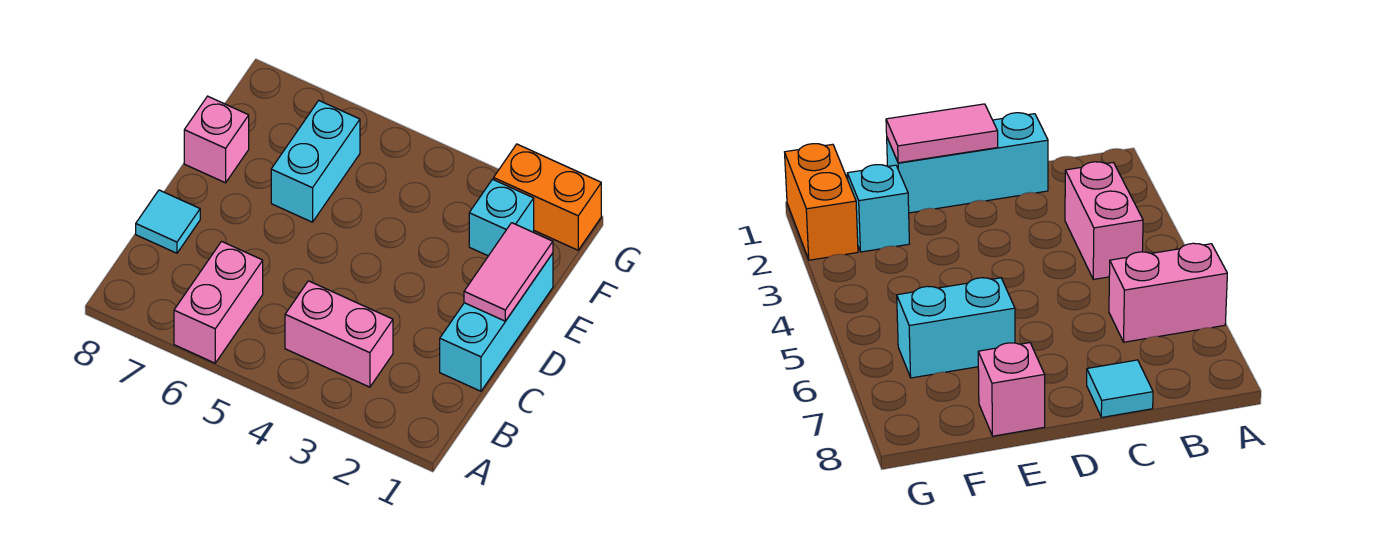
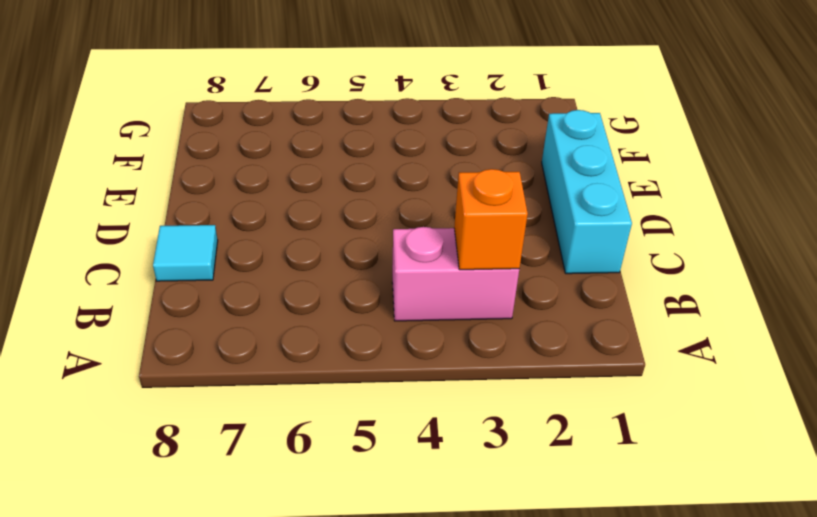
orange 1x1 brick [454,169,528,270] -> none
none -> pink 1x2 brick [174,241,263,363]
none -> cyan 1x2 brick [271,101,360,222]

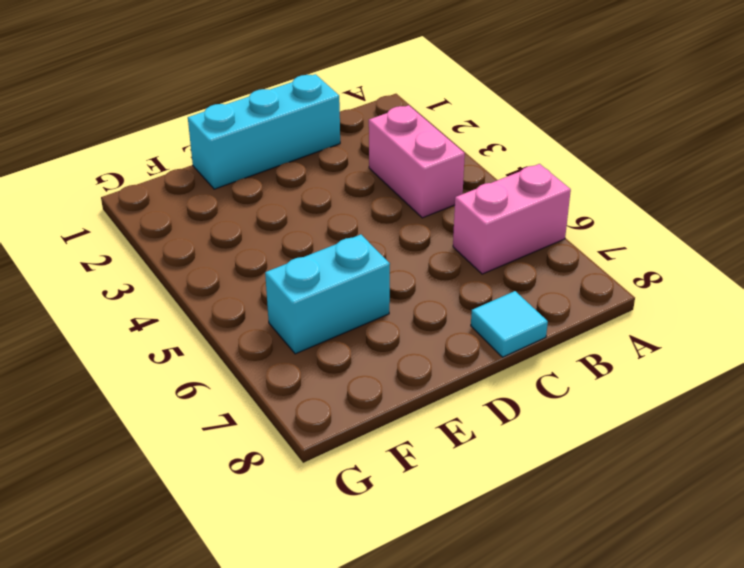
none -> pink 1x1 brick [184,96,249,183]
none -> cyan 1x1 brick [469,179,534,256]

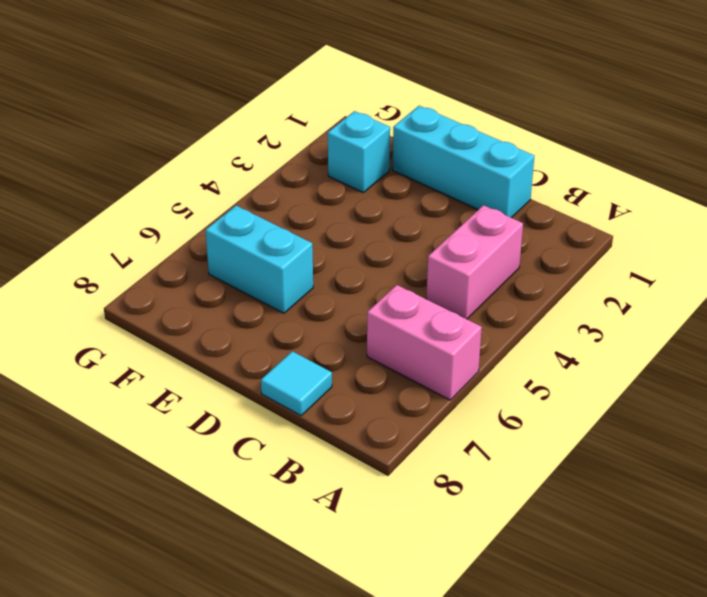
none -> pink 1x1 brick [184,96,249,183]
none -> orange 1x2 brick [494,144,601,250]

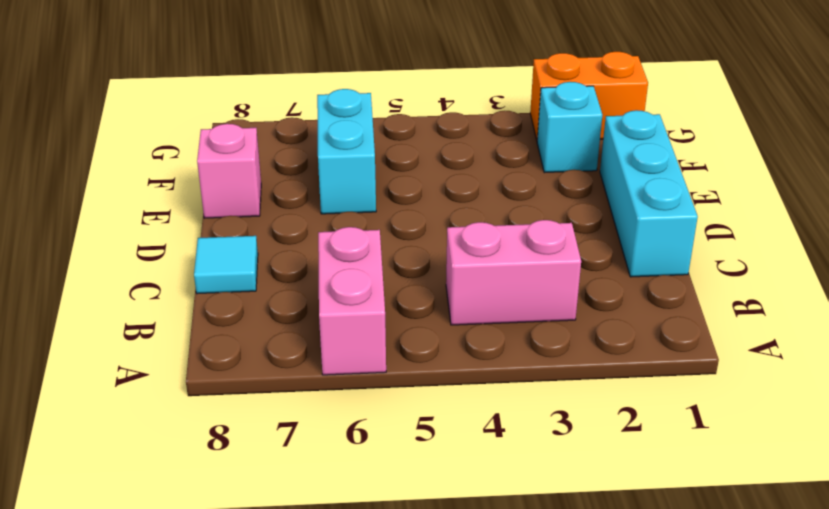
none -> pink 1x2 tile [464,223,553,321]

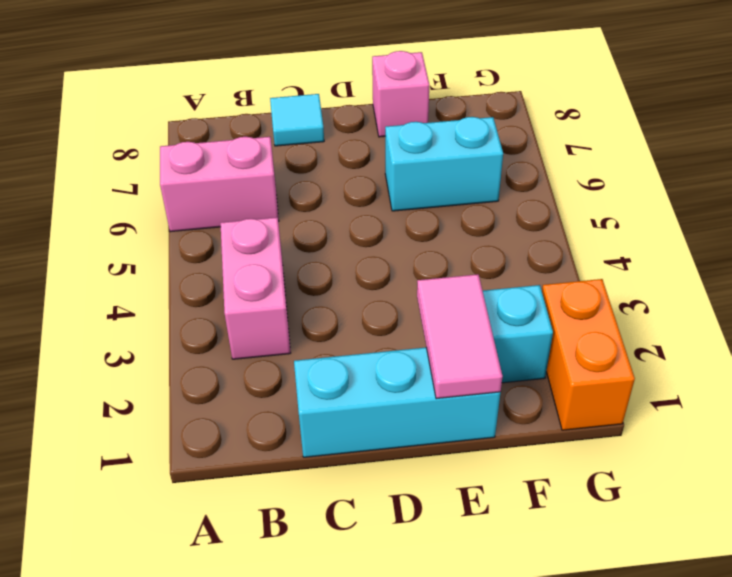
pink 1x2 tile [417,274,503,399] -> pink 1x2 tile turned to [464,223,553,321]

